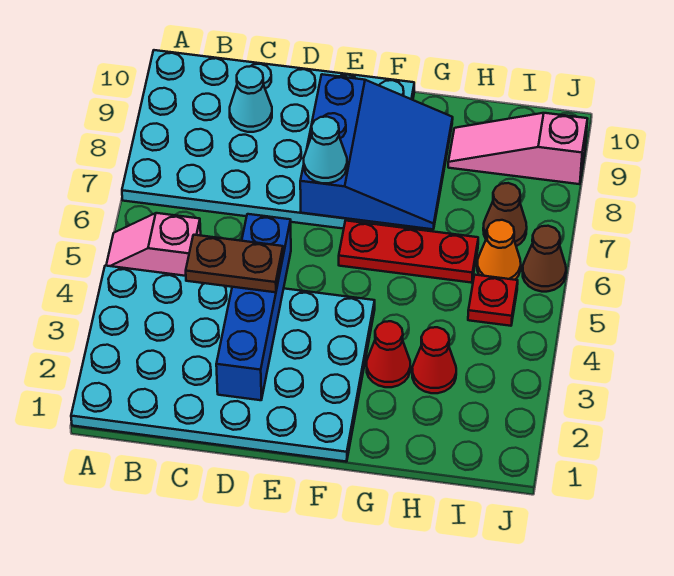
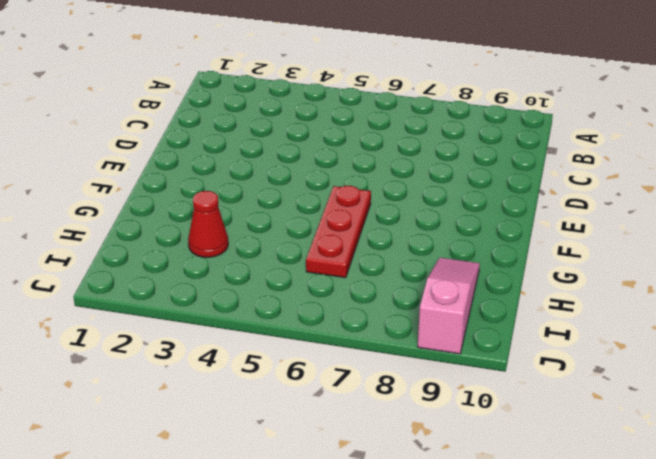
none -> cyan 4x6 plate [71,266,375,462]
none -> pink 1x2 slope [106,213,201,276]
none -> cyan 4x6 plate [122,50,414,229]

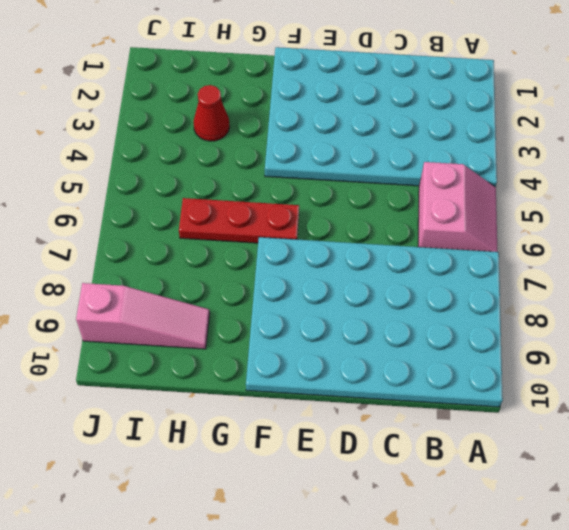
pink 2x2 slope [418,162,498,252] -> pink 1x2 slope [106,213,201,276]
none -> red 1x1 cone [367,321,410,387]
none -> red 1x1 plate [468,275,518,326]
none -> orange 1x1 cone [477,220,521,280]

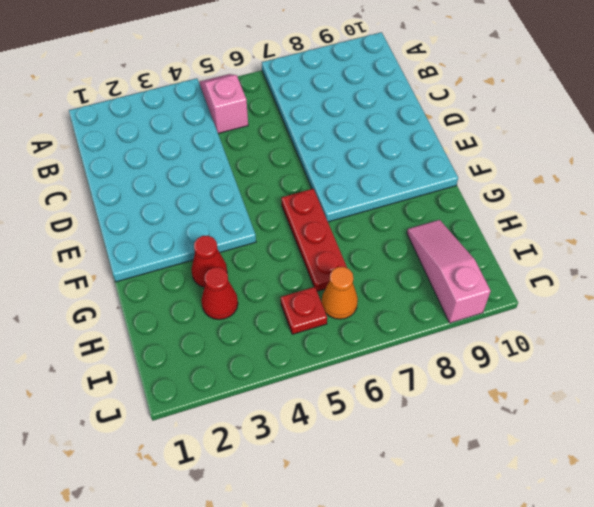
none -> brown 1x1 cone [483,183,527,246]
none -> brown 1x1 cone [522,226,566,292]
none -> cyan 1x1 cone [230,66,272,132]

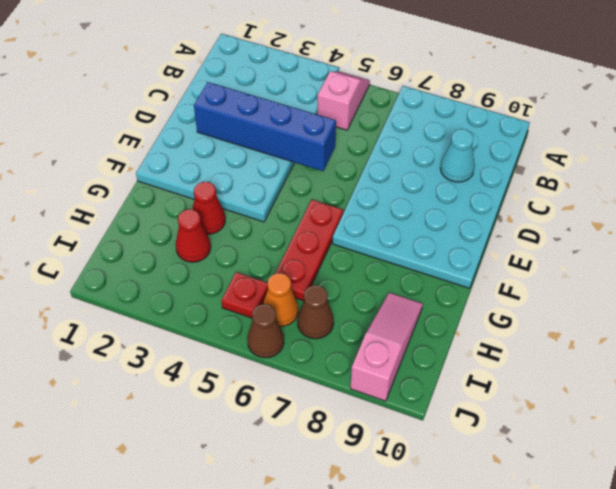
none -> blue 3x3 slope [300,74,453,229]
none -> brown 1x2 plate [186,235,283,292]
none -> cyan 1x1 cone [304,117,347,183]

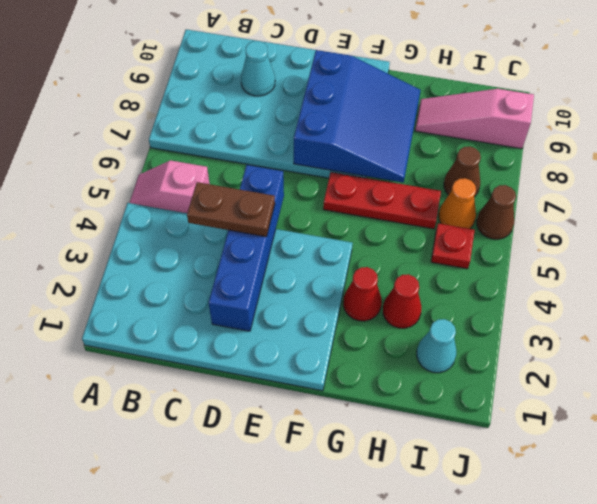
cyan 1x1 cone [417,319,456,373] -> cyan 1x1 cone moved to [304,117,347,183]

